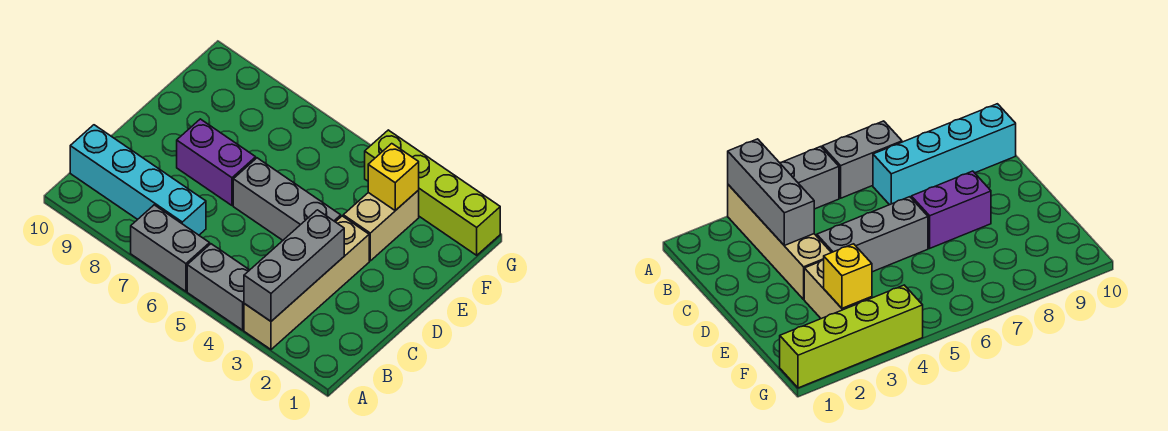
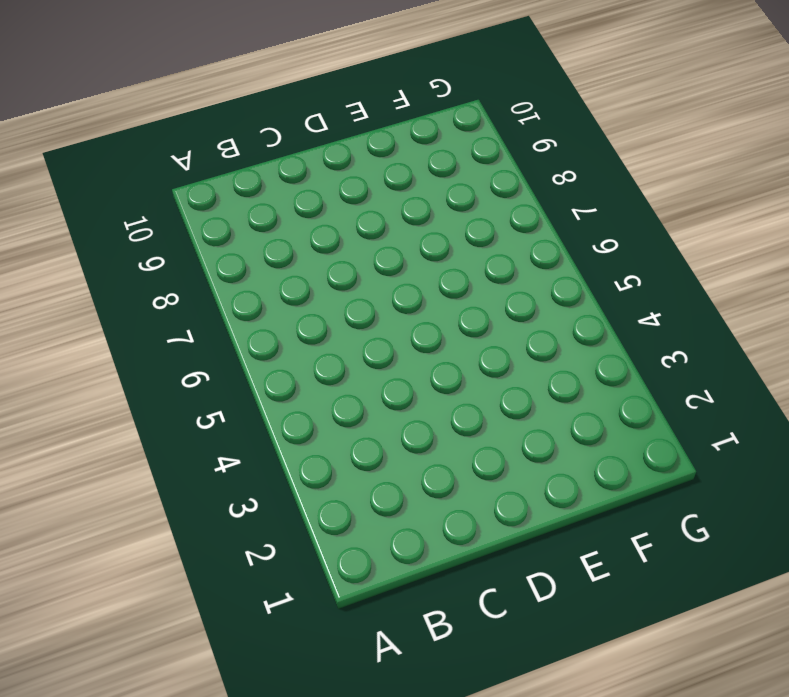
none -> tan 1x4 brick [244,216,369,349]
none -> grey 1x2 brick [187,244,249,330]

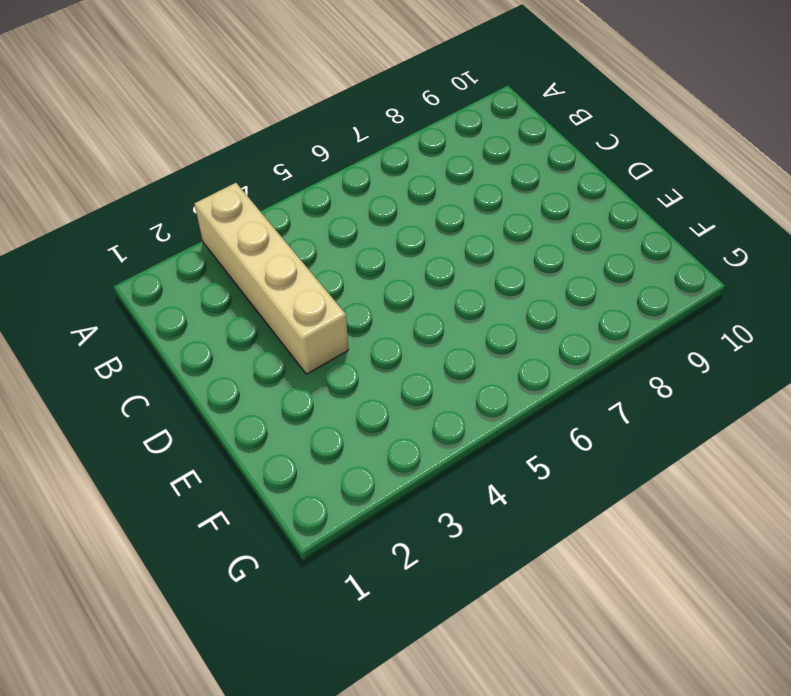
none -> grey 1x2 brick [187,244,249,330]
none -> grey 1x2 brick [131,205,210,291]

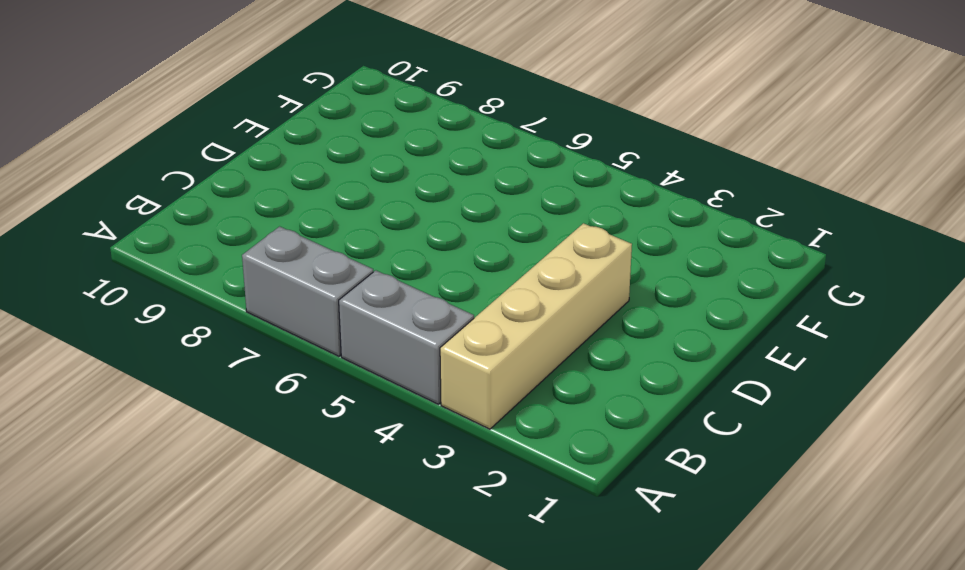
none -> cyan 1x4 brick [70,125,206,235]
none -> grey 1x3 brick [233,158,341,240]

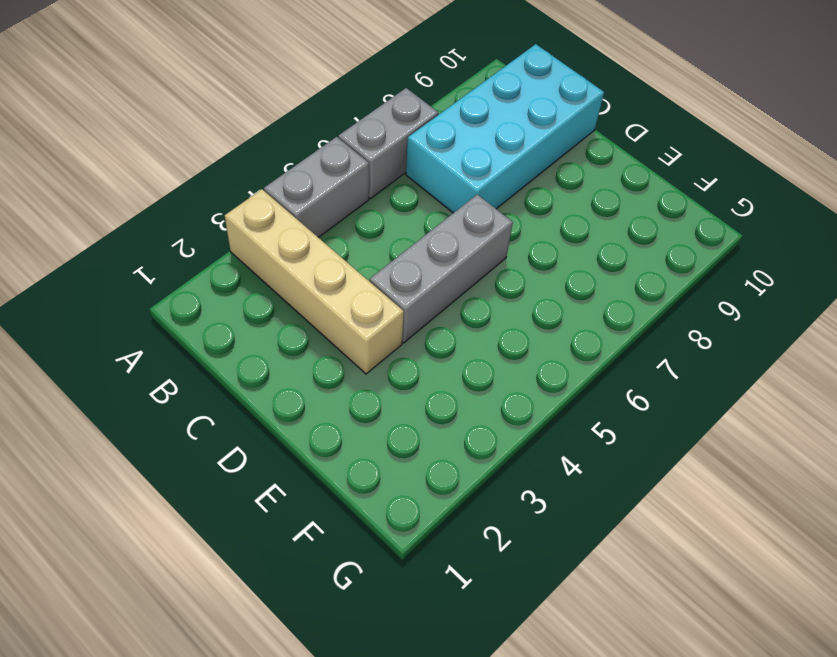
cyan 2x4 brick [406,44,604,213] -> cyan 1x4 brick [70,125,206,235]
none -> purple 1x2 brick [177,119,256,205]
none -> tan 1x2 brick [343,190,419,261]

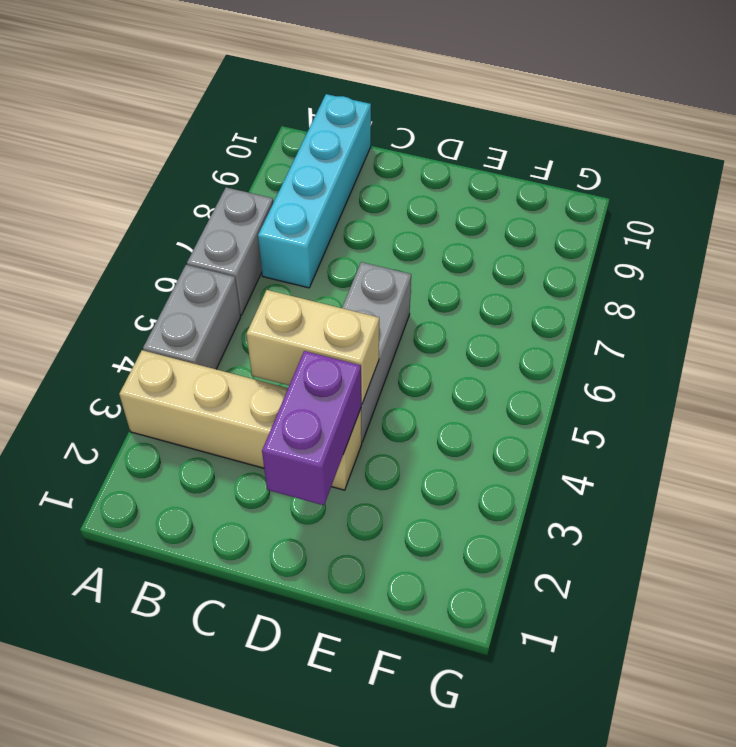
tan 1x2 brick [246,290,379,404] -> tan 1x2 brick moved to [343,190,419,261]
purple 1x2 brick [262,351,362,505] -> purple 1x2 brick moved to [177,119,256,205]
none -> lime 1x4 brick [365,130,500,255]
none -> grey 1x3 brick [244,210,344,321]

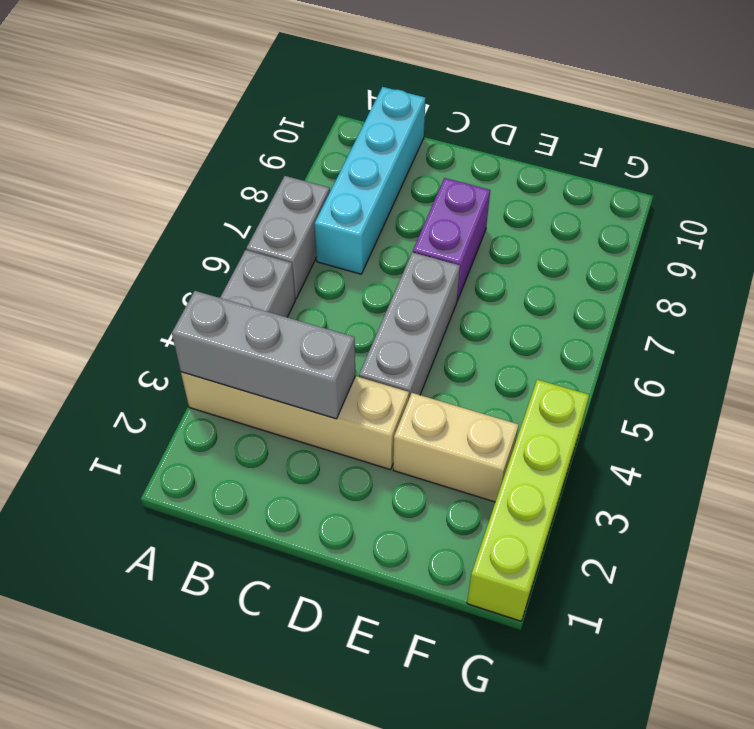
none -> yellow 1x1 brick [368,144,419,211]

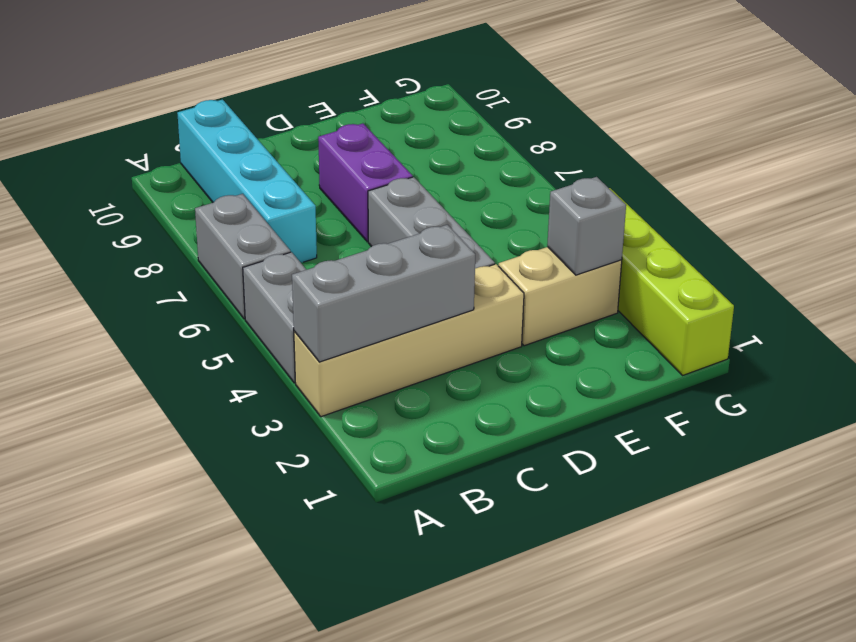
grey 1x1 brick [547,177,626,275] -> yellow 1x1 brick [368,144,419,211]

